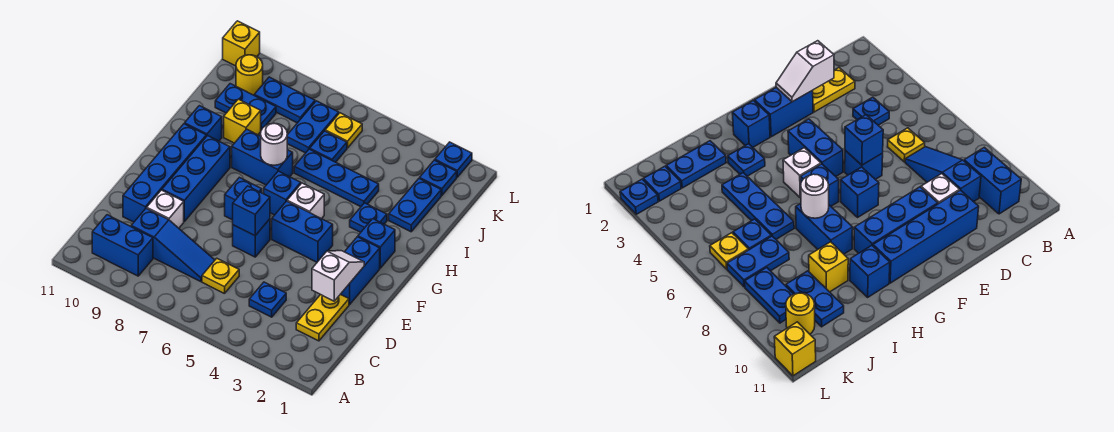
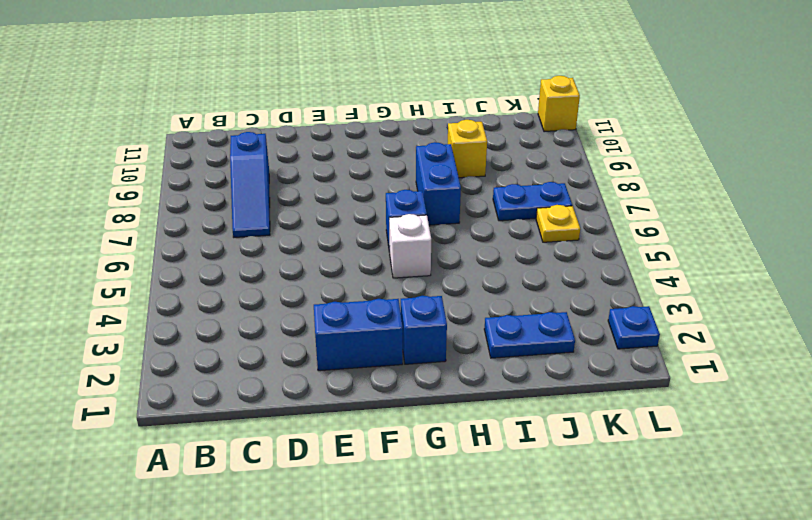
none -> blue 1x2 brick [92,215,153,276]
none -> yellow 1x2 plate [296,294,349,341]
none -> blue 1x1 plate [249,282,286,317]
none -> yellow 1x1 plate [202,258,239,294]

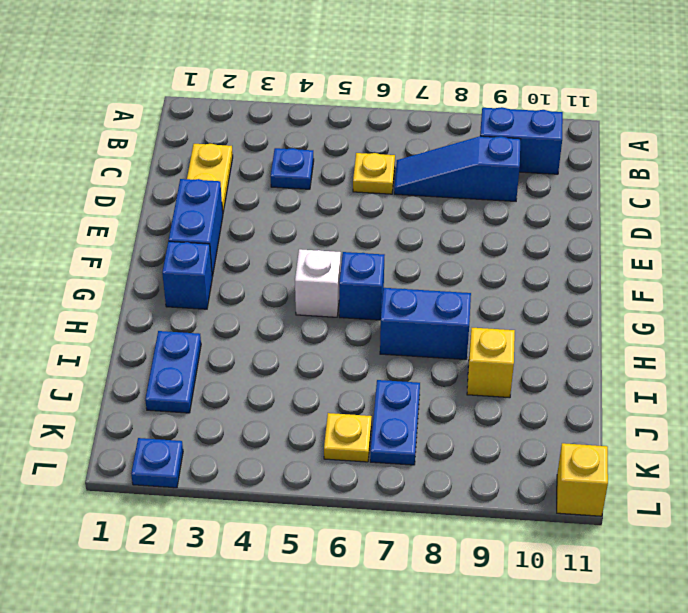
none -> white 1x1 brick [147,190,184,228]
none -> blue 1x4 brick [123,124,206,222]
none -> blue 1x1 brick [233,219,270,257]
none -> blue 1x3 brick [162,136,230,221]

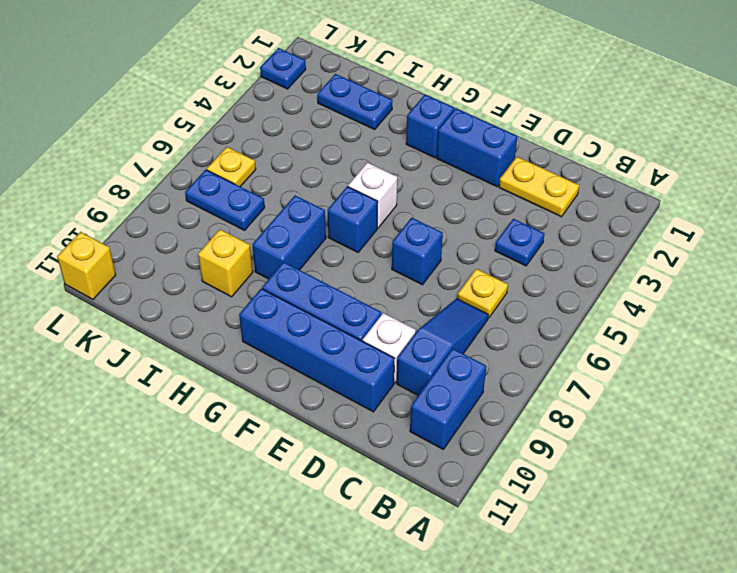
none -> blue 1x2 brick [272,201,333,262]
none -> blue 1x1 brick [225,177,262,220]
none -> blue 1x1 plate [350,203,387,232]
none -> blue 1x1 brick [185,106,222,141]

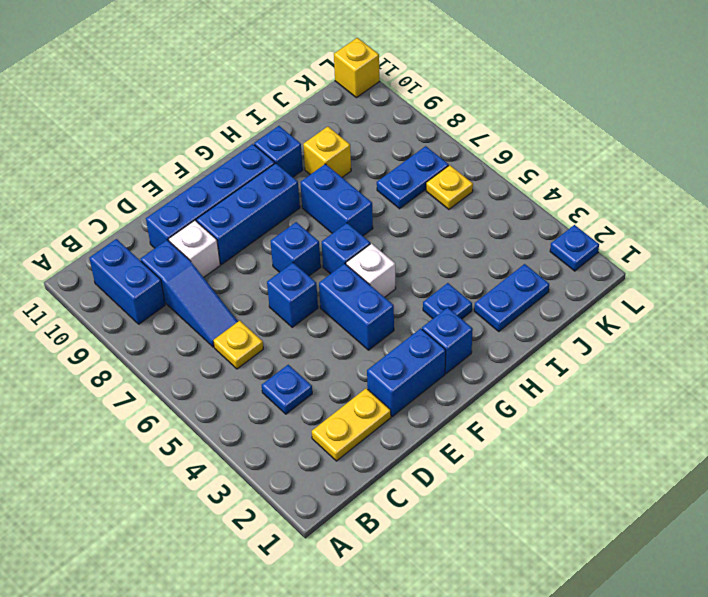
none -> blue 1x3 plate [294,149,379,207]
none -> blue 1x1 plate [310,131,347,162]
none -> blue 1x2 plate [215,84,276,130]
none -> blue 1x1 plate [420,160,457,195]

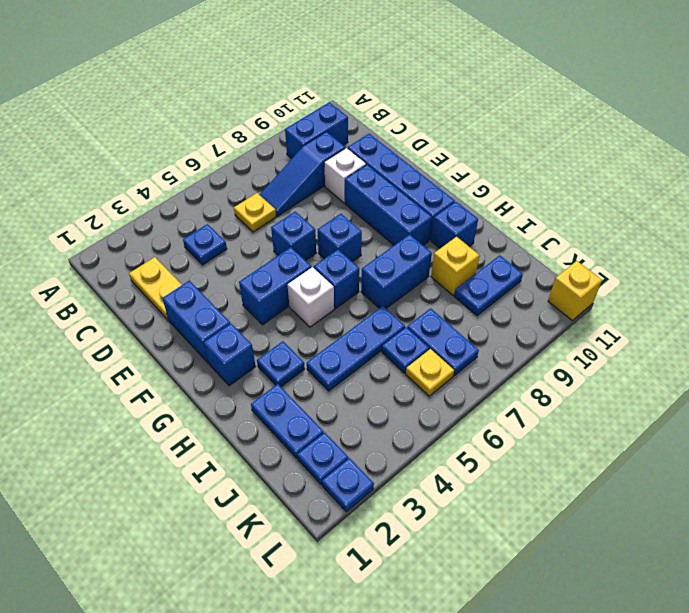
none -> blue 1x2 plate [254,77,315,123]
none -> yellow 1x1 round brick [236,55,263,95]
none -> white 1x2 slope [312,251,364,301]
none -> blue 1x1 brick [233,186,270,236]

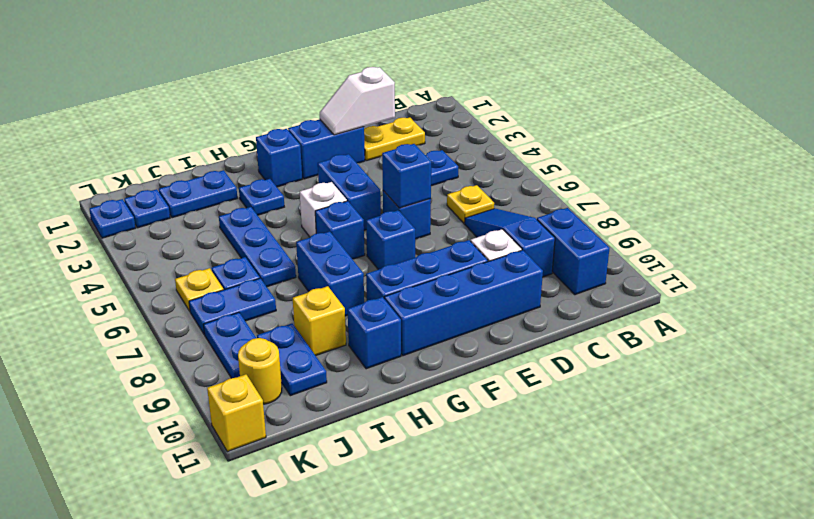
none -> white 1x1 round brick [261,123,287,165]

